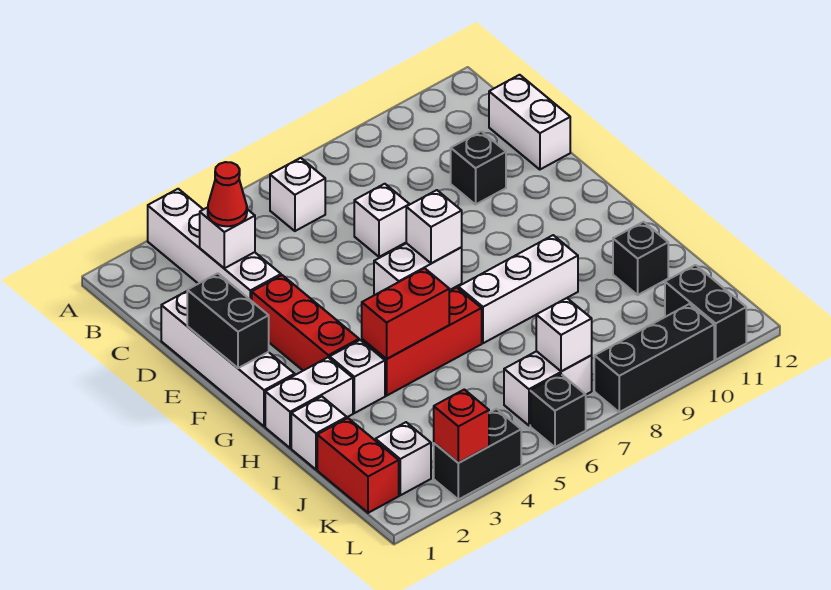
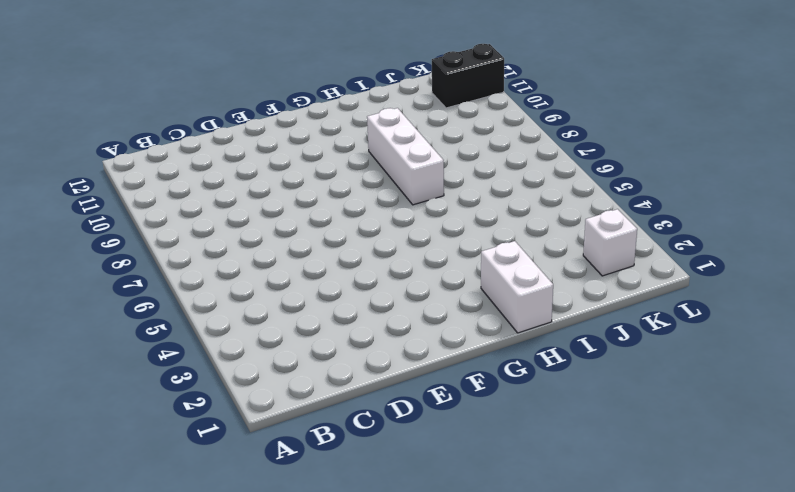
none -> white 1x4 brick [148,189,281,301]
none -> white 1x1 brick [270,158,325,231]
none -> white 1x2 brick [489,75,570,170]

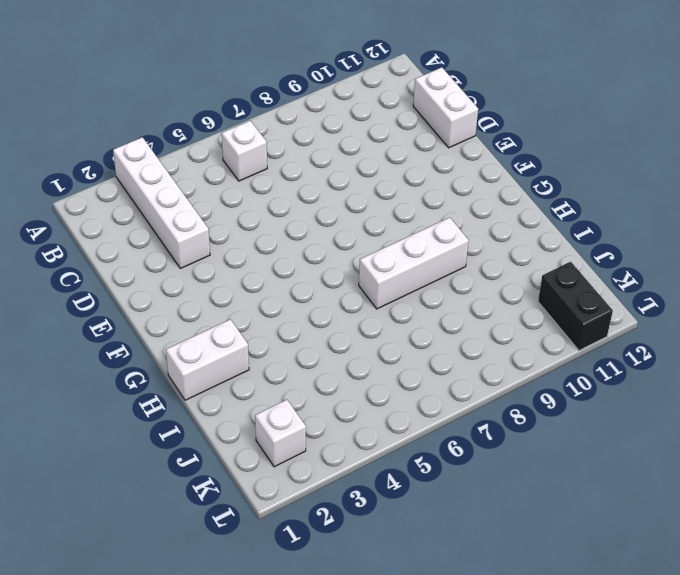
none -> white 1x4 brick [161,291,295,426]
none -> white 1x1 brick [354,184,410,257]
none -> black 1x1 brick [451,131,506,204]

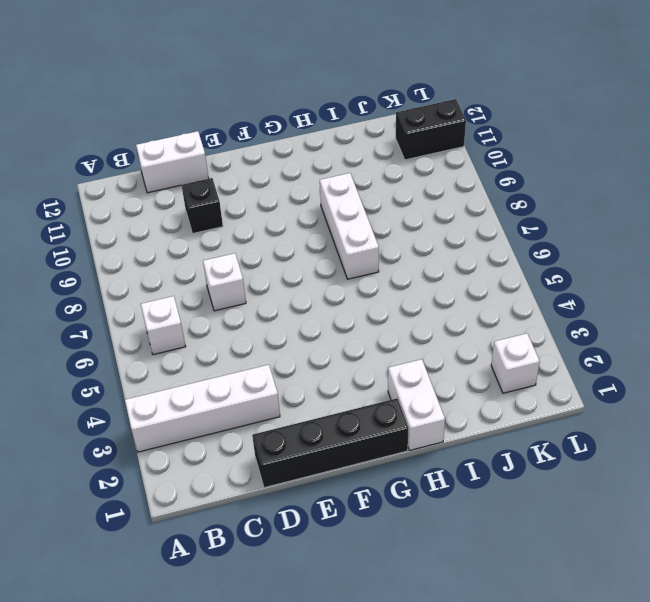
black 1x4 brick [252,398,408,488] -> white 1x4 brick [161,291,295,426]
none -> red 1x3 brick [252,275,359,371]
none -> white 1x2 brick [374,243,462,295]
none -> white 1x1 brick [330,340,385,413]

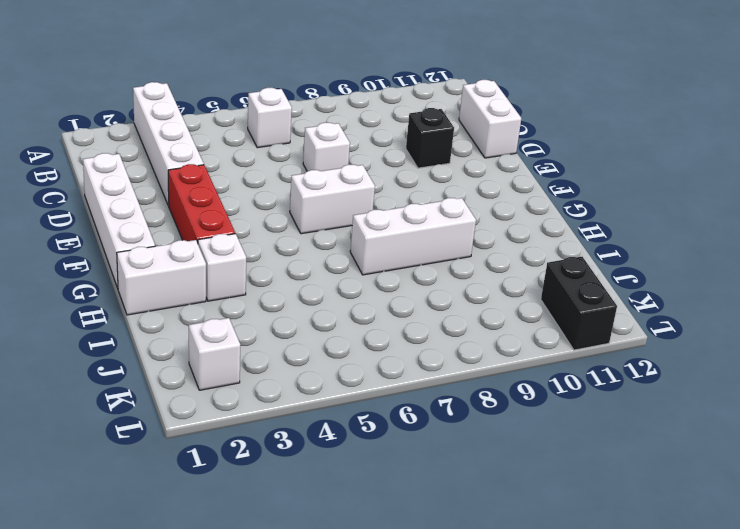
none -> red 1x3 brick [362,288,482,396]
none -> white 1x1 brick [291,397,347,470]
none -> black 1x1 brick [613,222,668,295]

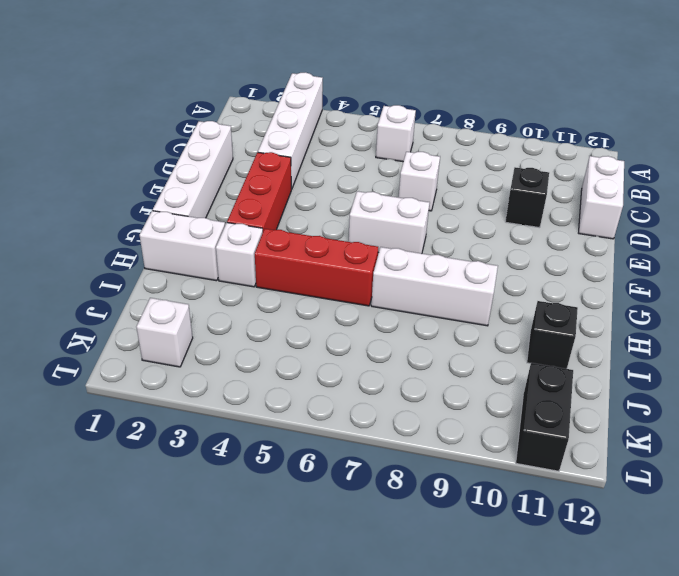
none -> white 1x1 brick [291,397,347,470]
none -> red 1x2 brick [317,418,399,513]
none -> white 1x2 brick [504,351,592,425]

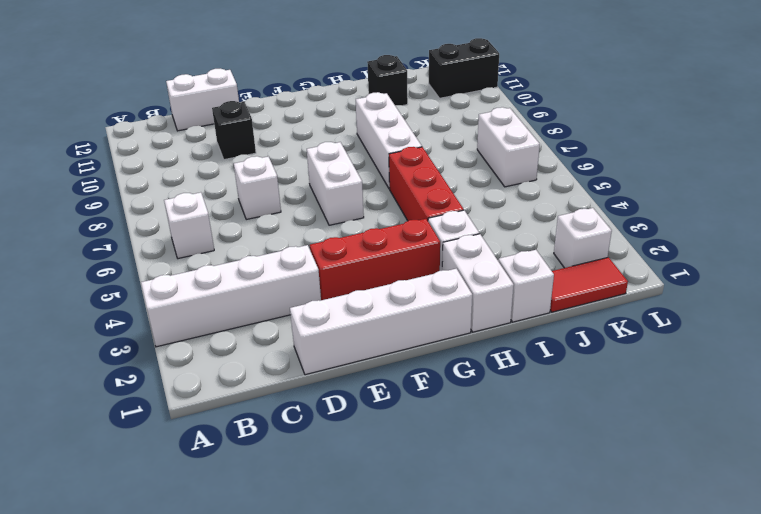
red 1x2 tile [550,257,628,312] -> red 1x2 brick [317,418,399,513]
none -> black 1x2 brick [434,409,521,500]
none -> black 1x1 brick [530,374,586,447]
none -> black 1x3 brick [594,304,714,412]

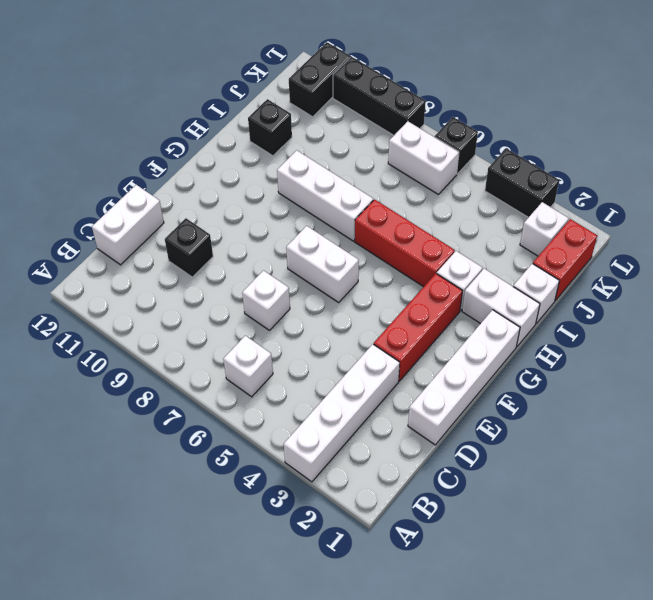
none -> white 1x1 brick [200,207,255,268]
none -> black 1x2 brick [187,273,269,368]
none -> white 1x1 brick [406,190,462,263]

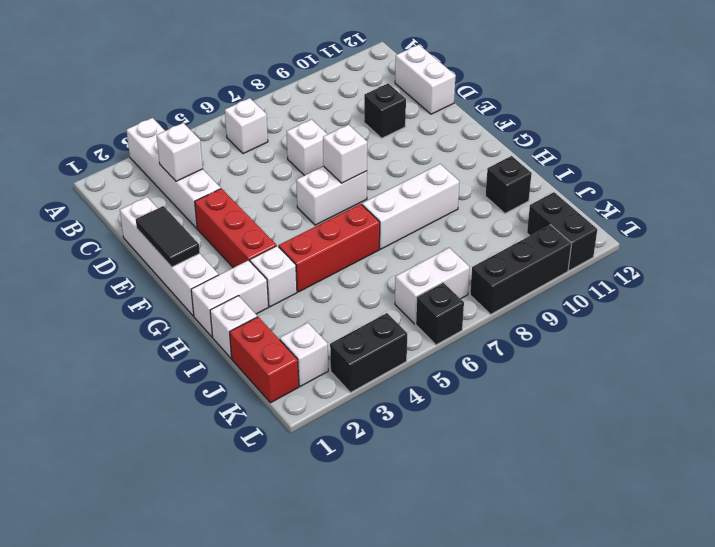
black 1x2 tile [136,206,200,267] -> black 1x2 brick [187,273,269,368]
none -> red 1x2 brick [362,268,449,359]
none -> white 1x1 brick [536,298,592,371]
none -> red 1x1 brick [434,390,489,463]

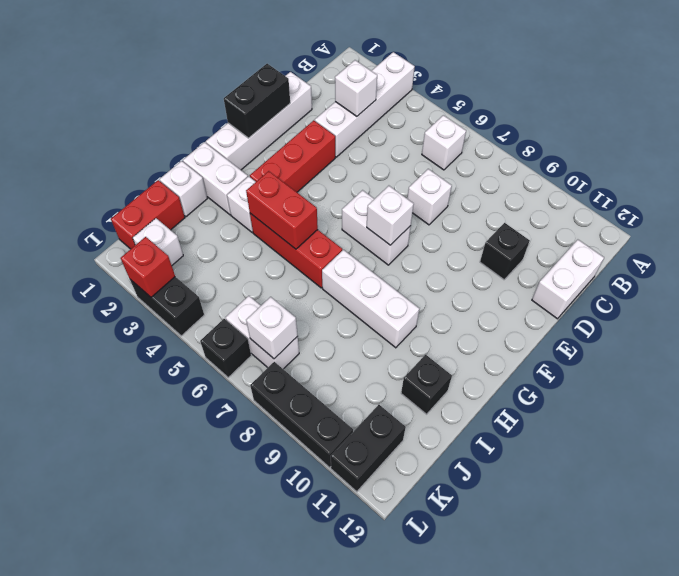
none -> red 1x1 cone [208,162,247,226]

